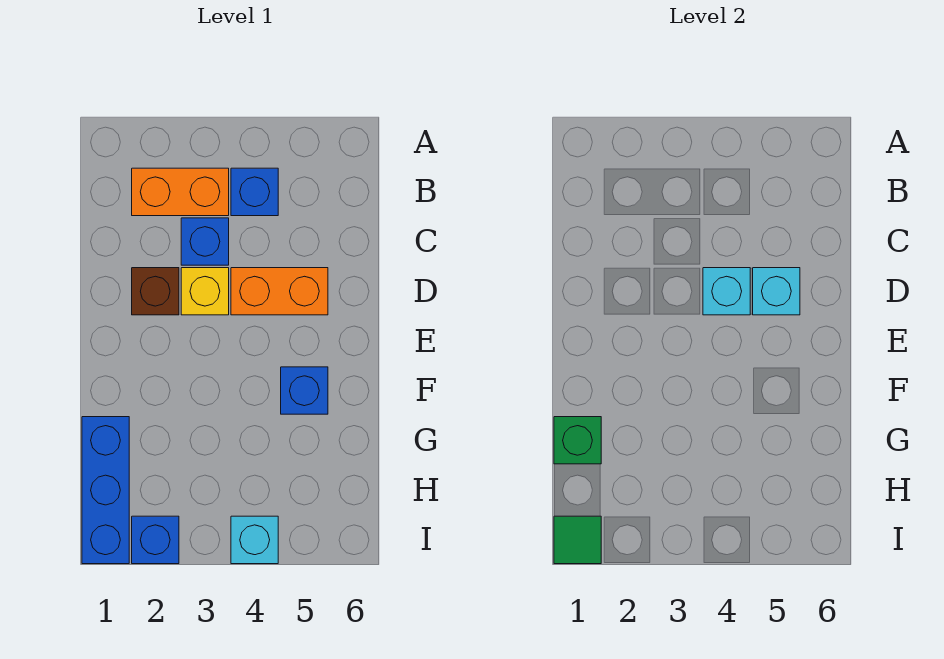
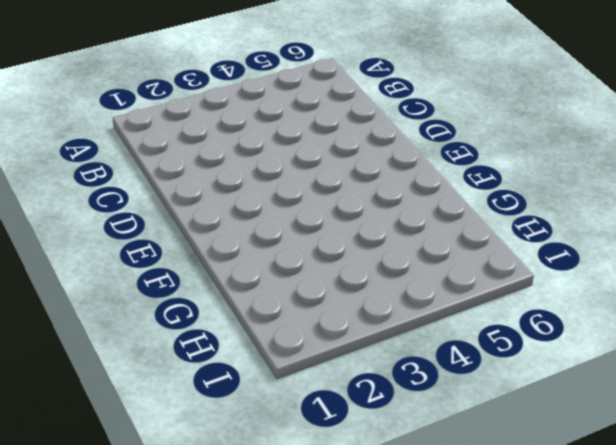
none -> orange 1x2 brick [132,168,229,216]
none -> blue 1x1 brick [231,168,278,216]
none -> blue 1x1 brick [181,218,229,265]

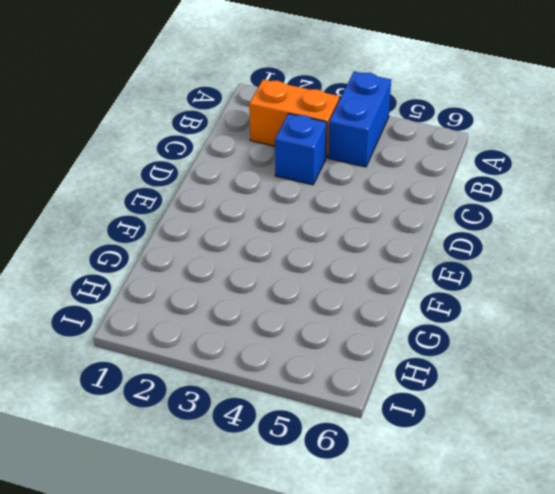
blue 1x2 brick [328,72,391,167] -> blue 1x1 brick [231,168,278,216]
none -> brown 1x1 brick [132,268,179,315]
none -> yellow 1x1 brick [181,268,229,315]
none -> orange 1x2 brick [231,268,328,315]

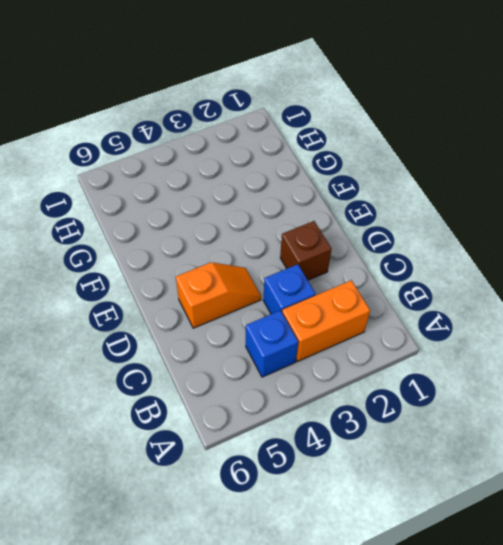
orange 1x2 slope [176,262,261,328] -> orange 1x2 brick [231,268,328,315]
none -> yellow 1x1 brick [181,268,229,315]
none -> blue 1x1 brick [281,367,328,414]
none -> blue 1x3 brick [82,417,129,564]

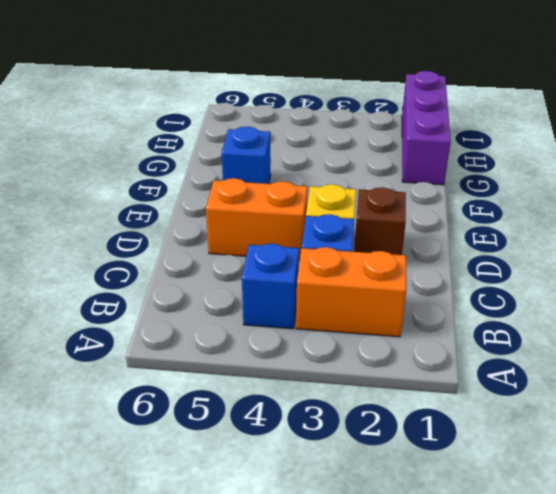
purple 1x3 brick [402,71,451,185] -> blue 1x3 brick [82,417,129,564]
none -> blue 1x1 brick [132,516,179,564]
none -> cyan 1x1 brick [231,516,278,564]
none -> cyan 1x1 brick [703,268,750,315]

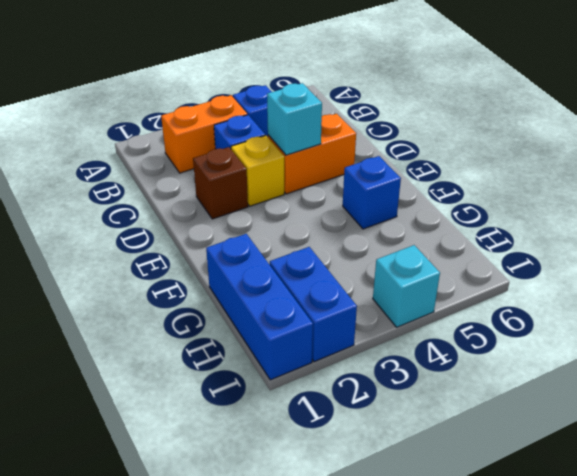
blue 1x2 brick [270,247,357,362] -> blue 1x1 brick [132,516,179,564]
none -> cyan 1x1 brick [753,268,800,315]
none -> green 1x1 brick [554,417,601,464]
none -> green 1x1 tile [554,516,601,564]

